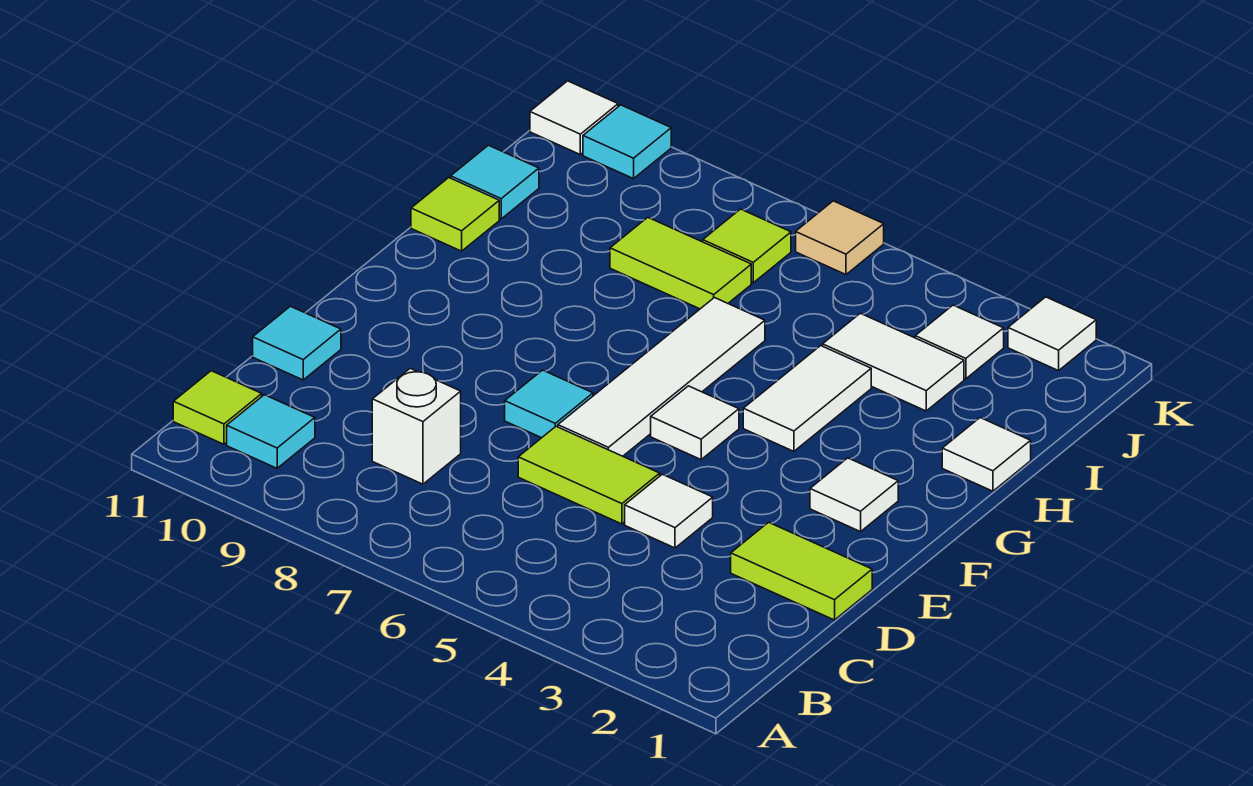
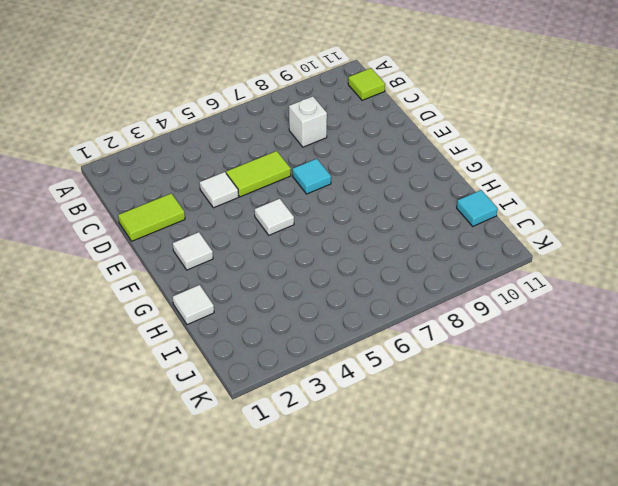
none -> cyan 1x1 tile [227,395,315,468]
none -> cyan 1x1 tile [253,306,341,380]
none -> white 1x4 tile [558,298,765,456]

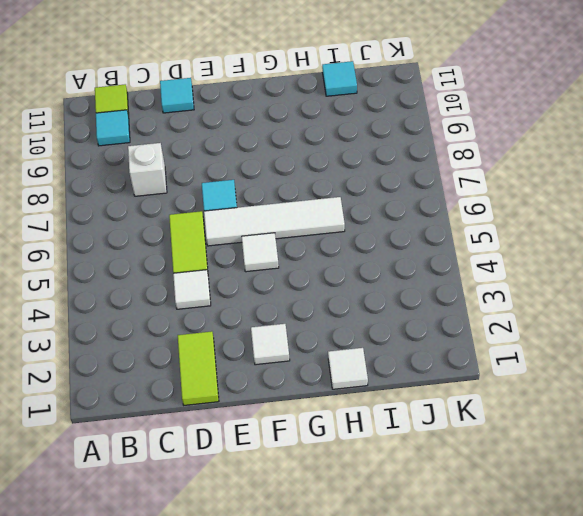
none -> white 1x2 tile [743,346,871,451]
none -> lime 1x1 tile [411,178,499,251]
none -> white 1x2 tile [823,313,964,411]

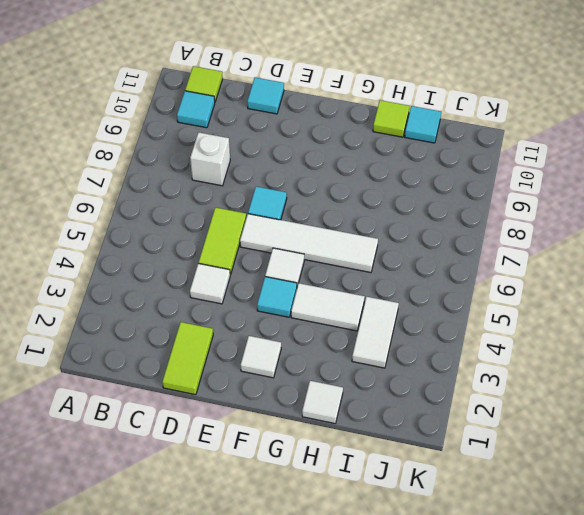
cyan 1x1 tile [257,277,297,317] -> cyan 1x1 tile moved to [583,105,671,179]
none -> lime 1x2 tile [610,217,751,309]
none -> white 1x1 tile [915,305,1004,379]
none -> lime 1x1 tile [703,209,791,283]

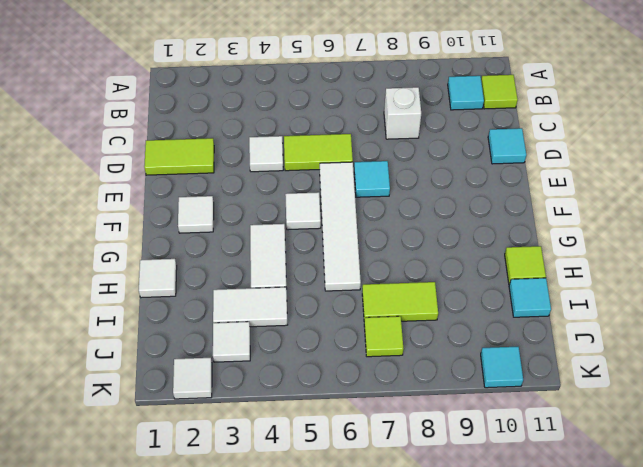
none -> tan 1x1 tile [796,201,884,275]
none -> white 1x1 tile [530,81,618,154]

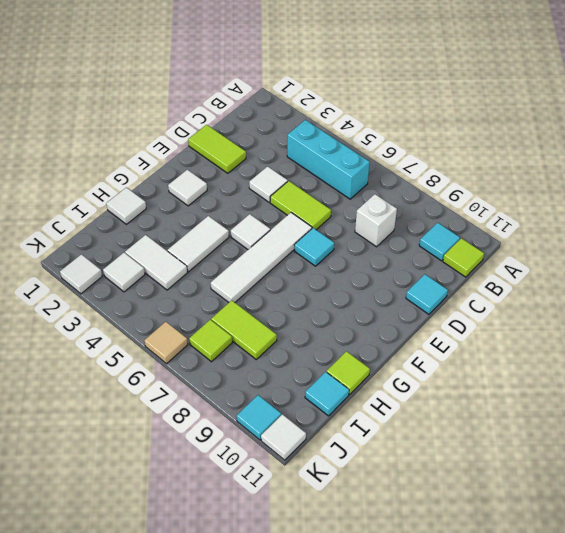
cyan 1x3 brick [287,120,370,199] -> none

